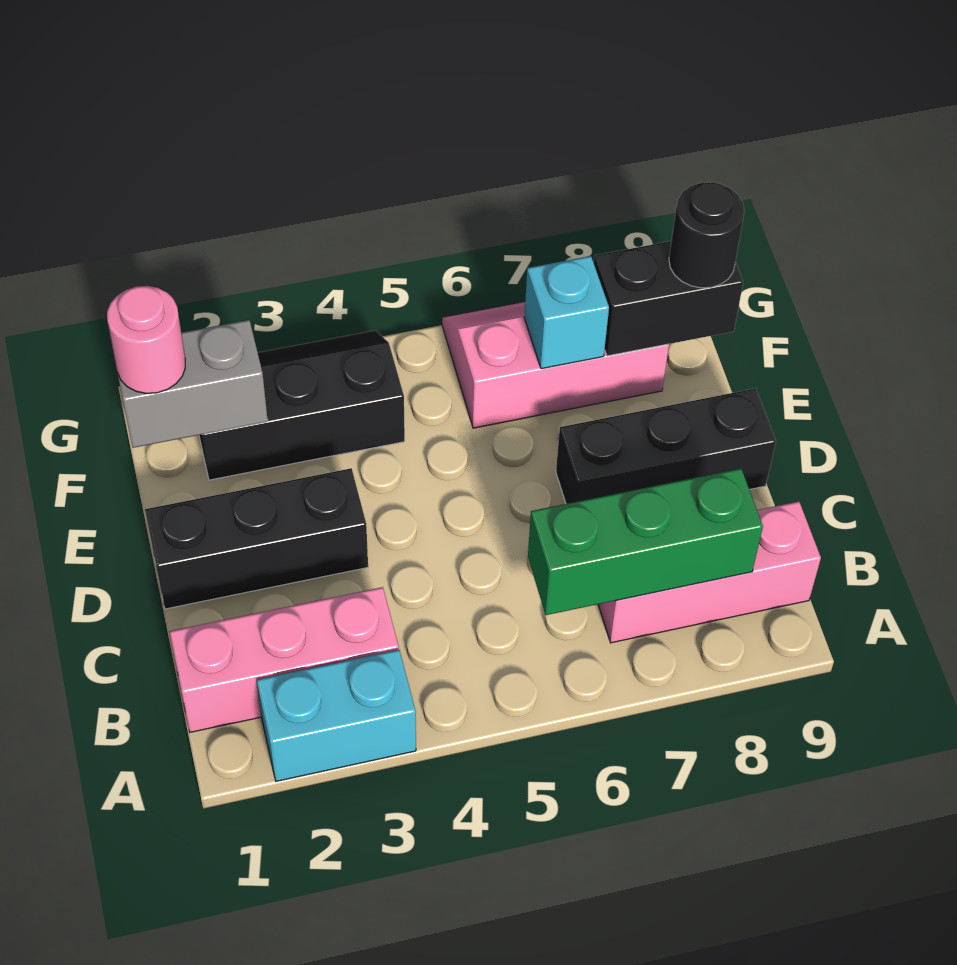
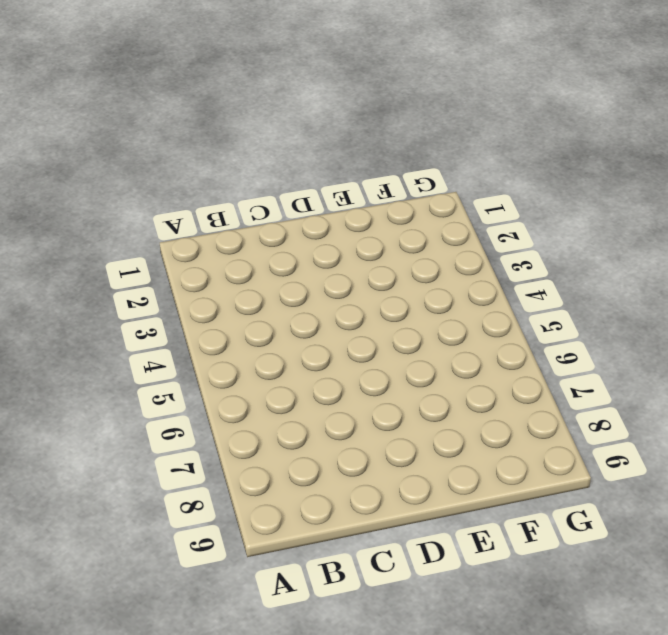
none -> cyan 1x2 brick [257,650,416,781]
none -> pink 1x3 brick [170,587,399,732]
none -> pink 1x3 brick [598,502,821,643]

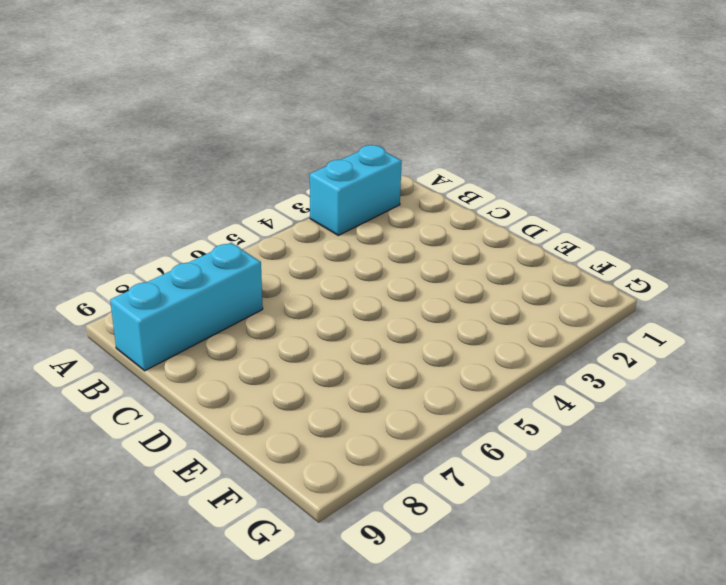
cyan 1x3 brick [110,243,263,371] -> pink 1x3 brick [598,502,821,643]
none -> pink 1x3 brick [170,587,399,732]
none -> black 1x3 brick [145,468,368,609]
none -> black 1x3 brick [556,388,776,504]

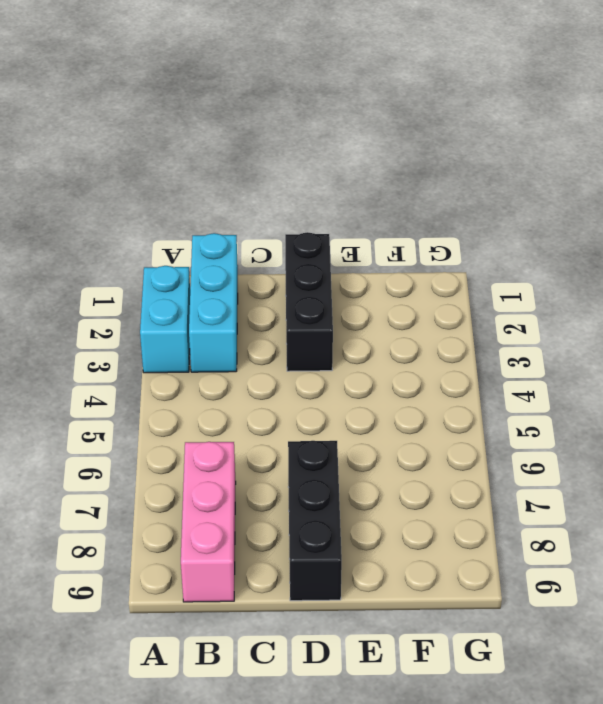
cyan 1x3 brick [189,233,238,372] -> pink 1x3 brick [170,587,399,732]
none -> black 2x3 slope [199,330,405,480]
none -> pink 2x3 slope [442,302,669,428]
none -> green 1x3 brick [528,468,763,615]

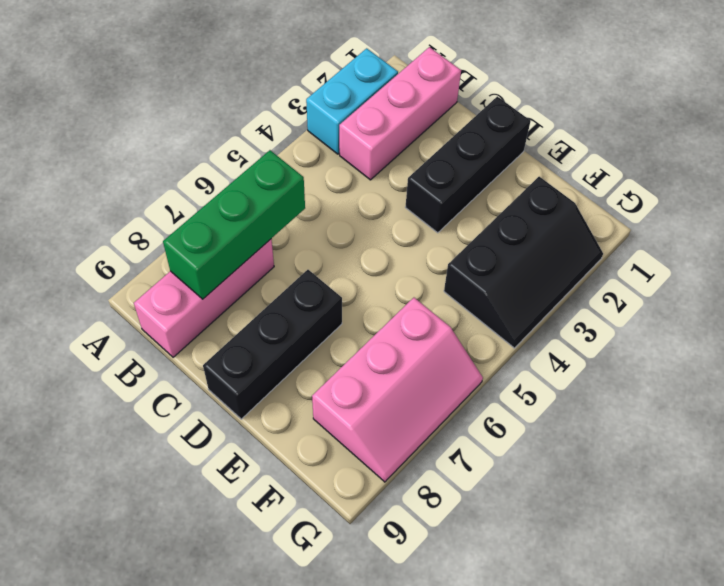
none -> grey 1x2 brick [118,320,268,448]
none -> cyan 1x1 brick [524,256,609,369]
none -> black 1x2 brick [594,241,743,356]

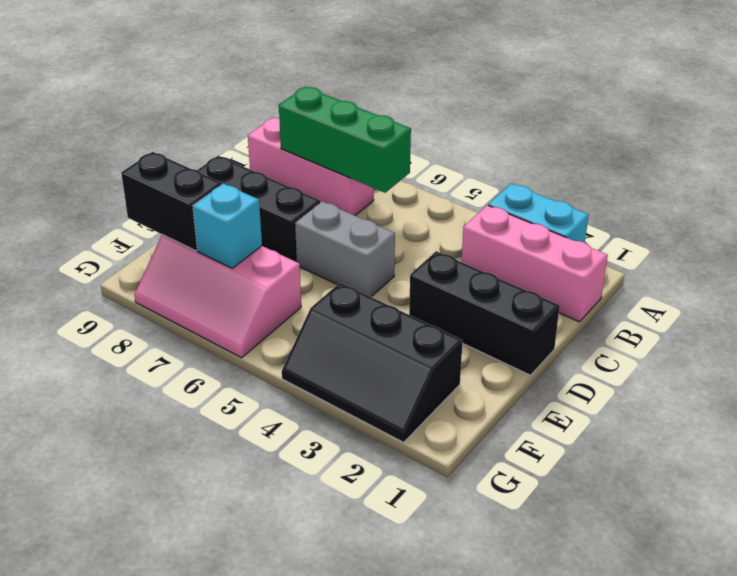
grey 1x2 brick [295,201,395,297] -> grey 1x2 brick moved to [118,320,268,448]
none -> pink 1x1 round brick [107,286,185,393]
none -> black 1x1 round brick [669,182,745,288]

